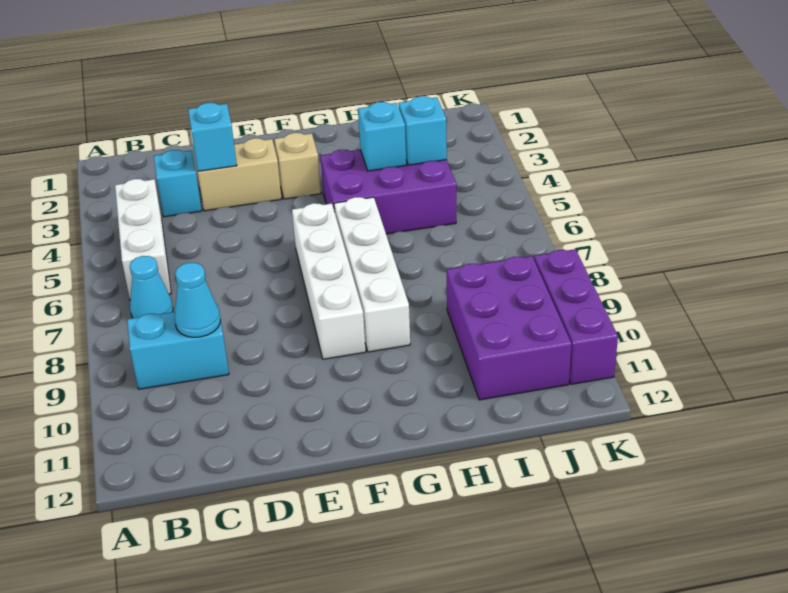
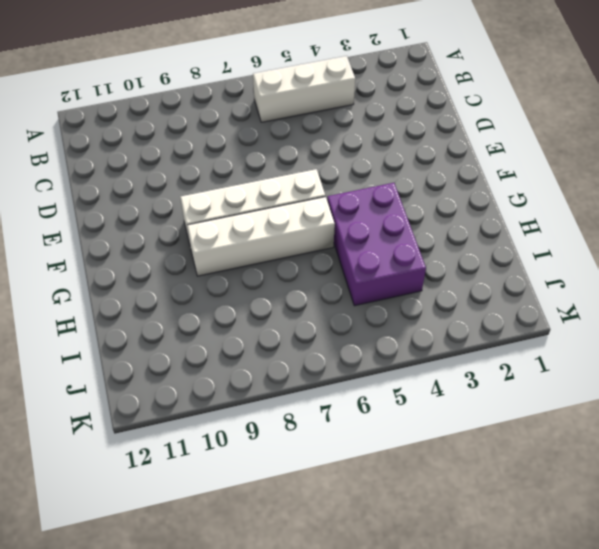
none -> cyan 1x1 cone [130,256,173,318]
none -> cyan 1x2 brick [127,305,229,389]
none -> cyan 1x1 brick [154,150,202,217]

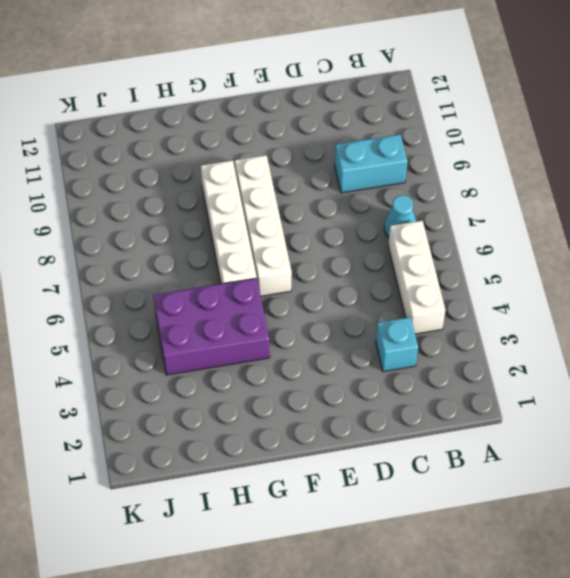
none -> tan 1x2 brick [195,138,282,211]
none -> tan 1x1 brick [274,133,321,199]
none -> purple 2x3 brick [447,256,572,400]

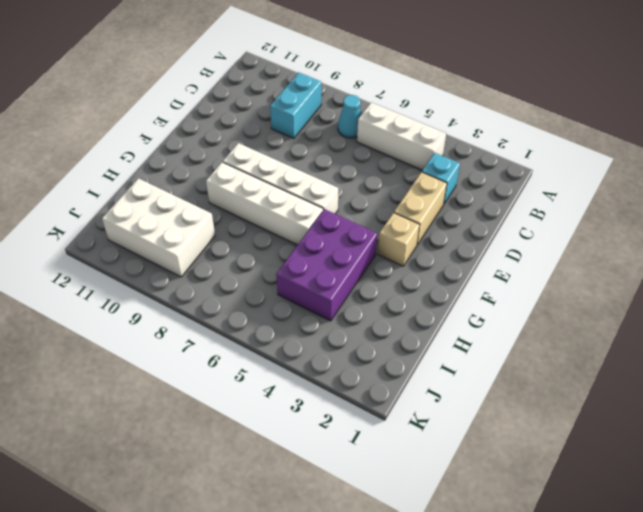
white 2x3 brick [102,178,215,277] -> purple 2x3 brick [447,256,572,400]
none -> purple 1x3 brick [534,249,618,384]
none -> cyan 1x1 cone [174,263,220,337]
none -> cyan 1x1 brick [188,103,237,171]

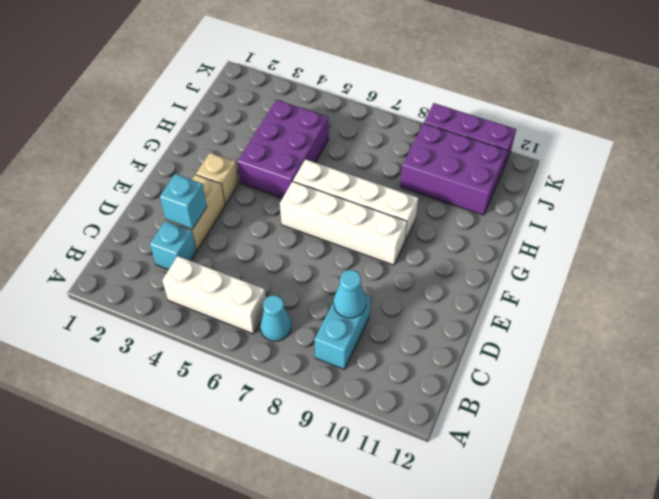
none -> cyan 1x1 brick [358,102,406,171]
none -> cyan 1x1 brick [399,96,447,165]

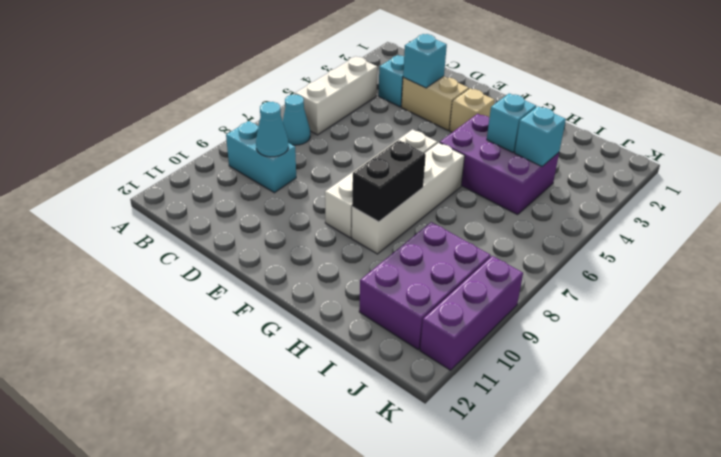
black 1x2 brick [352,140,426,222] -> none

